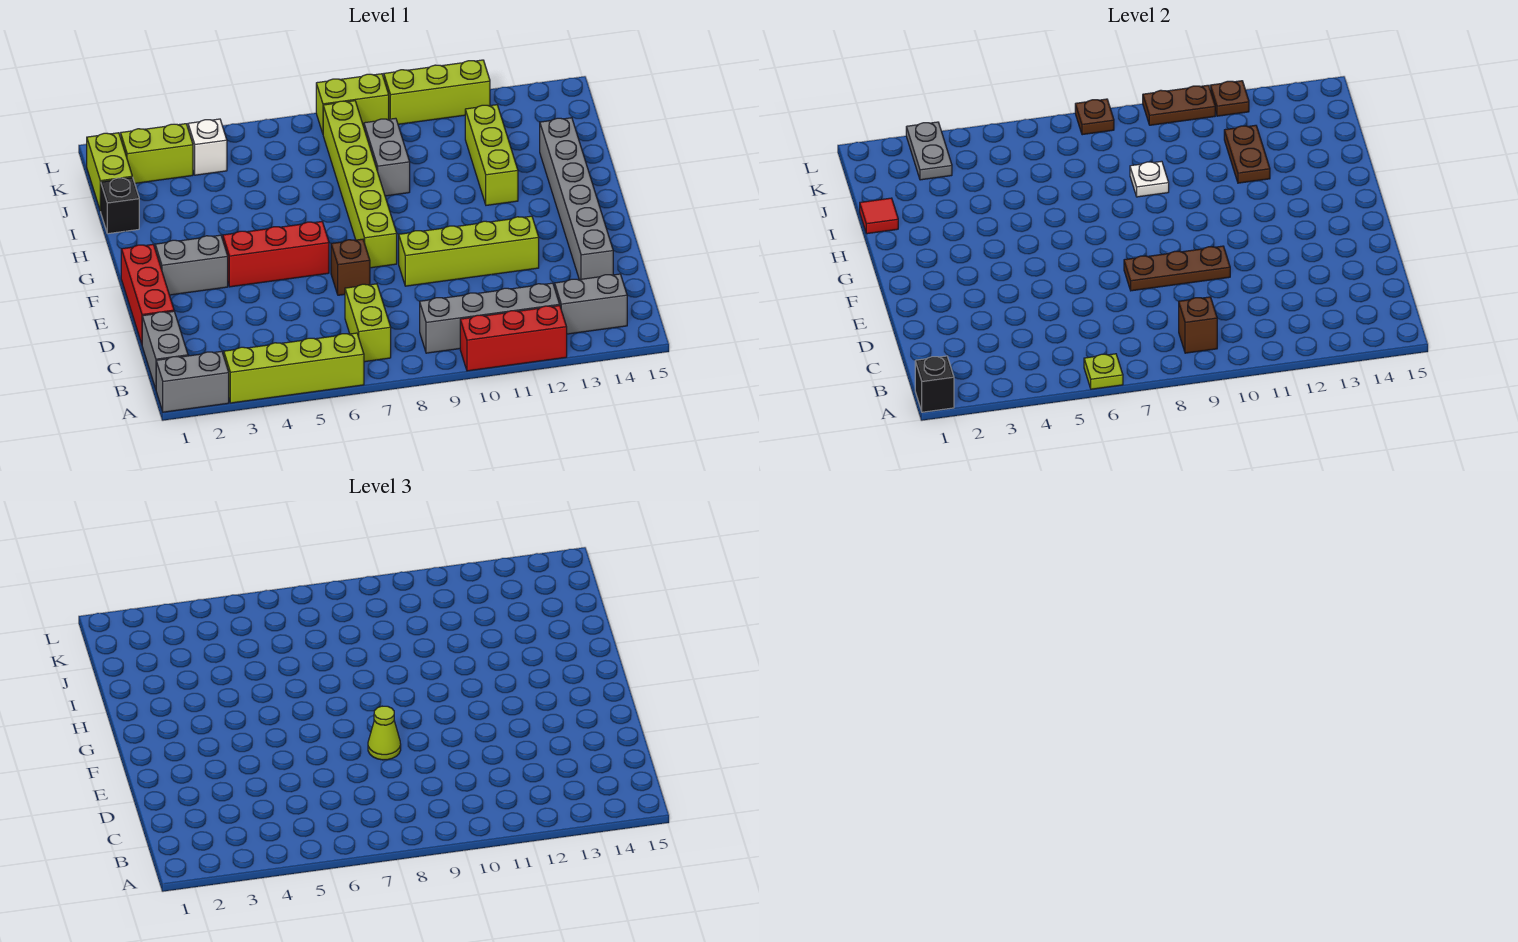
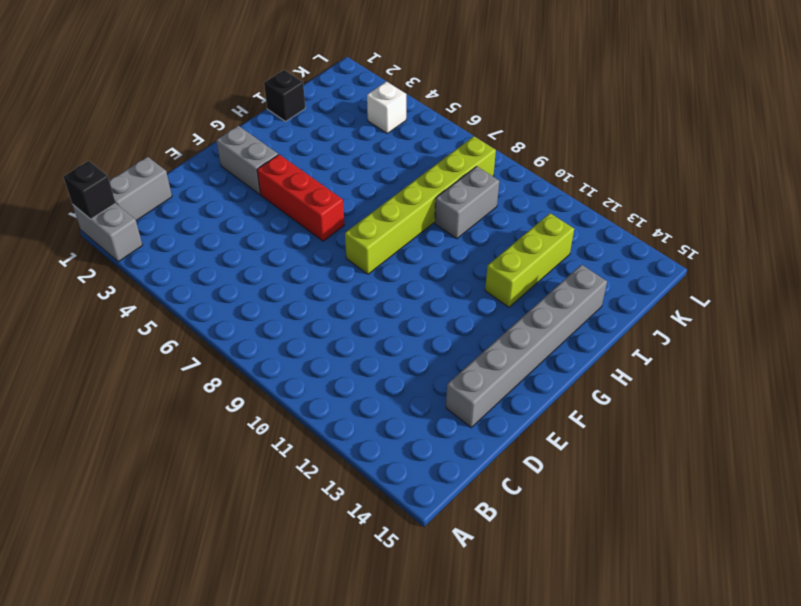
none -> lime 1x4 brick [224,333,364,403]
none -> red 1x3 brick [460,306,567,371]
none -> lime 1x2 brick [345,284,391,362]
none -> grey 1x4 brick [420,283,560,353]

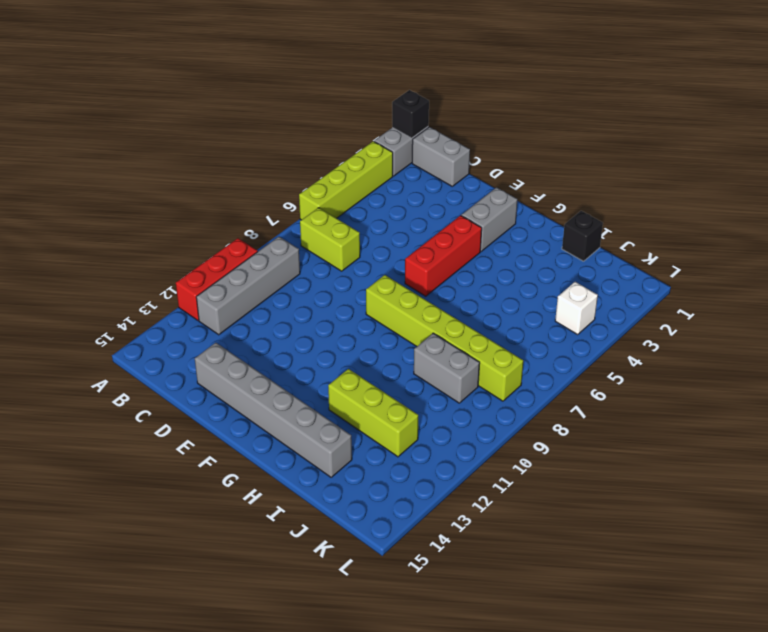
none -> grey 1x2 brick [555,274,627,334]
none -> red 1x3 brick [121,244,174,344]
none -> brown 1x1 brick [331,239,370,295]
none -> lime 1x4 brick [399,216,539,286]

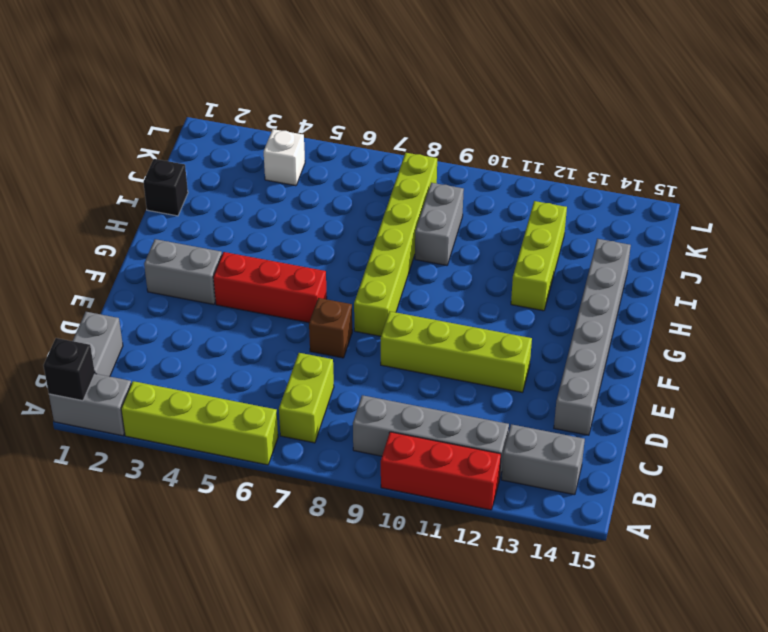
none -> red 1x3 brick [121,244,174,344]
none -> lime 1x2 brick [87,133,132,211]
none -> lime 1x2 brick [121,124,193,183]
none -> lime 1x2 brick [316,74,389,133]

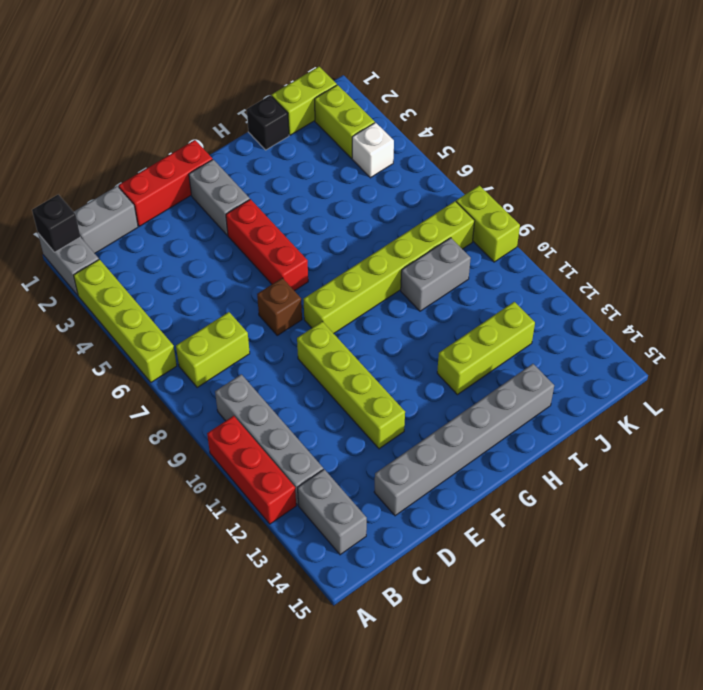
none -> lime 1x3 brick [384,60,490,124]
none -> lime 1x1 plate [1084,354,1123,389]
none -> brown 1x1 brick [1179,297,1217,353]
none -> brown 1x3 plate [1124,246,1230,291]

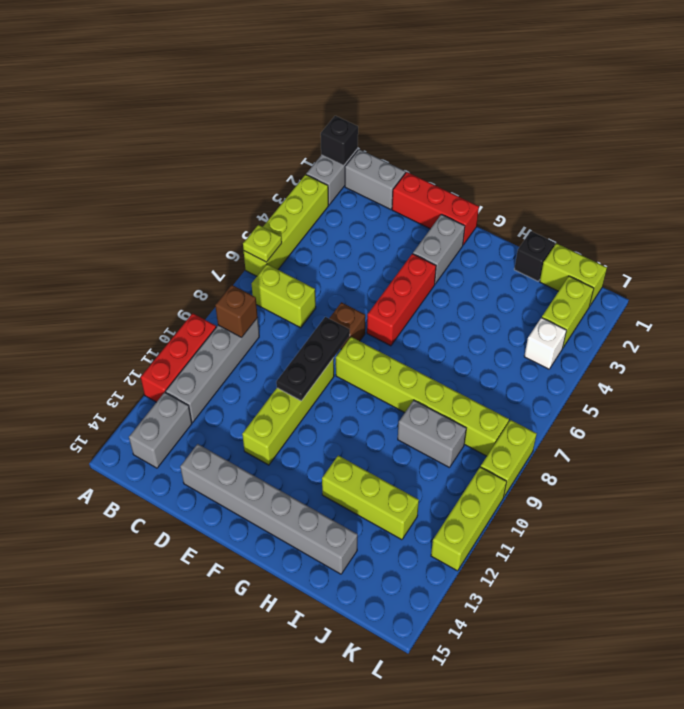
black 1x3 plate [276,317,350,401] -> brown 1x3 plate [1124,246,1230,291]
none -> red 1x1 tile [860,198,898,234]
none -> white 1x1 plate [1130,161,1169,197]
none -> brown 1x2 plate [1224,125,1270,183]
none -> grey 1x2 plate [906,122,952,180]

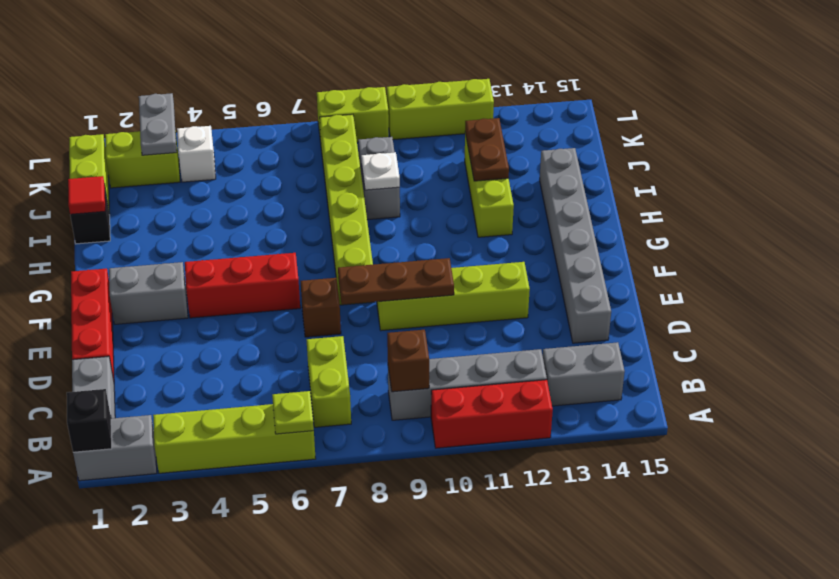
none -> brown 1x1 plate [1075,99,1114,135]
none -> brown 1x2 plate [1143,85,1215,125]
none -> brown 1x1 plate [1210,81,1249,116]
none -> lime 1x1 cone [368,706,401,760]

